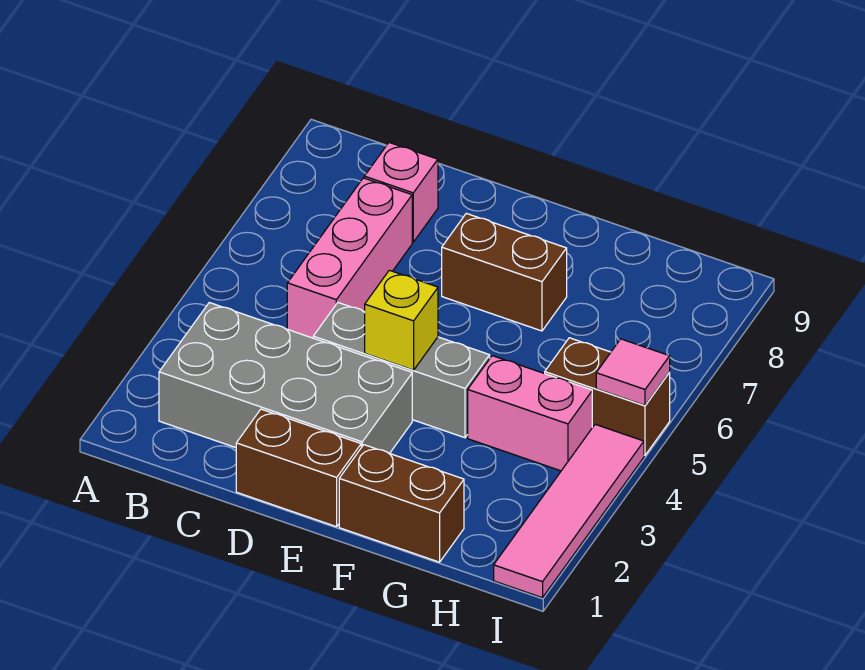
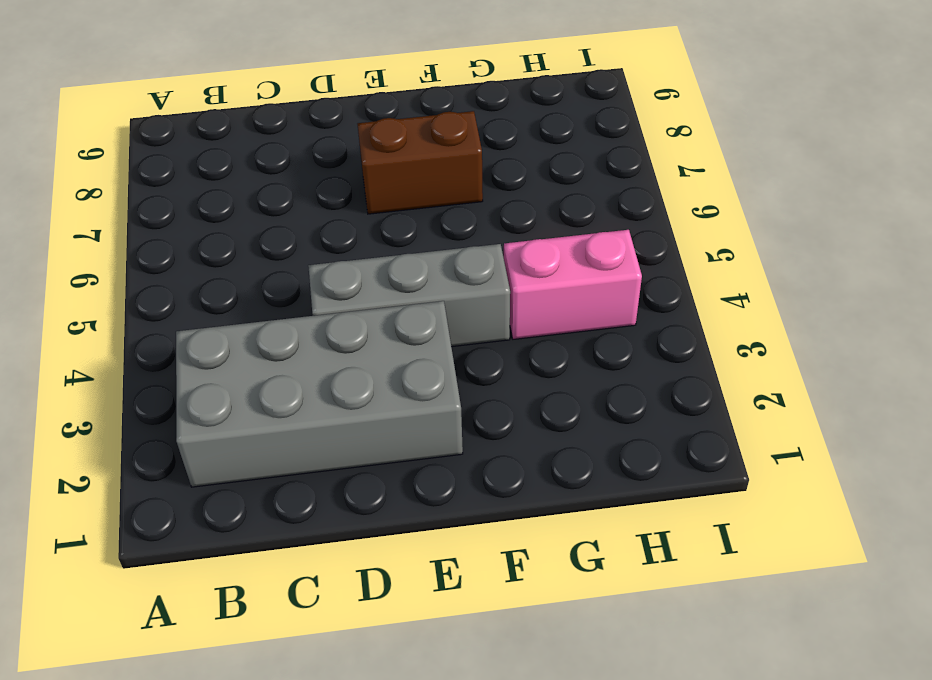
none -> pink 1x3 brick [287,178,412,338]
none -> pink 1x1 brick [364,142,438,242]
none -> brown 1x2 brick [236,409,361,527]

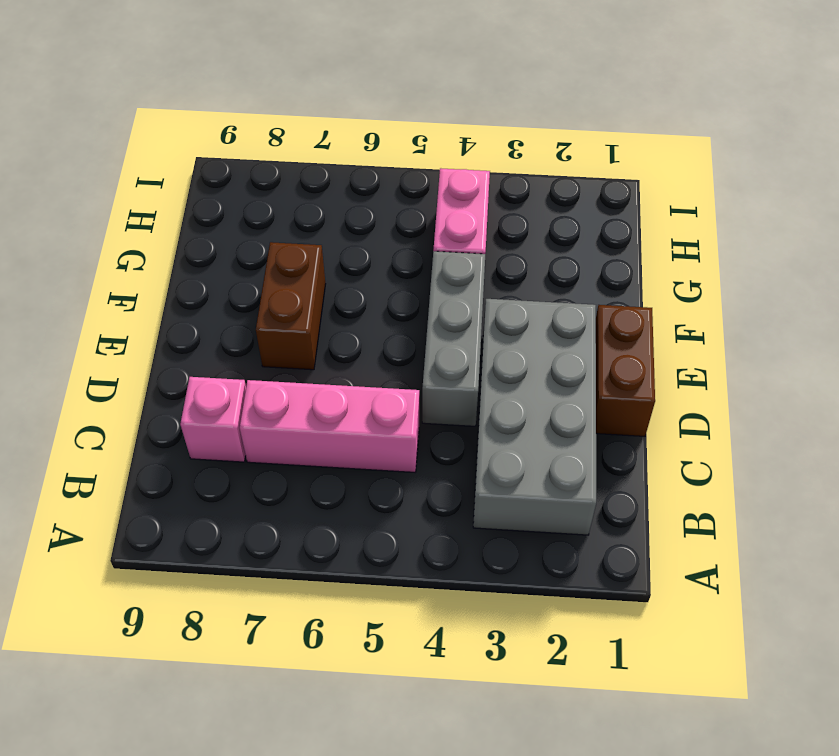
none -> brown 1x2 brick [339,445,464,562]
none -> brown 1x2 brick [545,338,670,455]
none -> pink 1x4 tile [494,424,644,598]

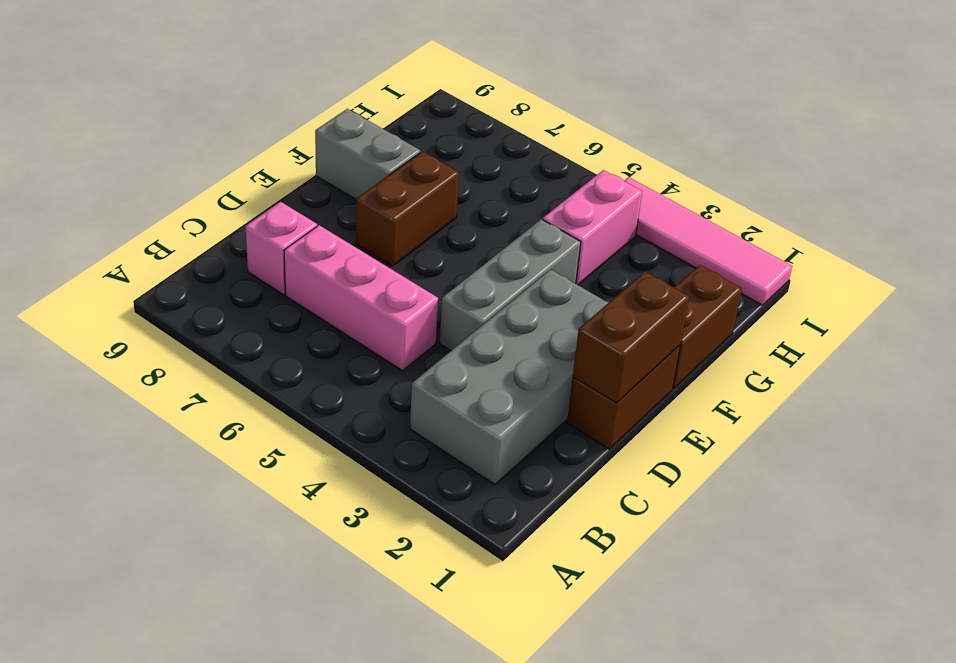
brown 1x2 brick [573,272,689,403] -> brown 1x2 brick moved to [545,338,670,455]
grey 1x2 brick [315,109,420,199] -> none
none -> yellow 1x1 brick [365,270,438,370]
none -> pink 1x1 tile [596,339,670,405]

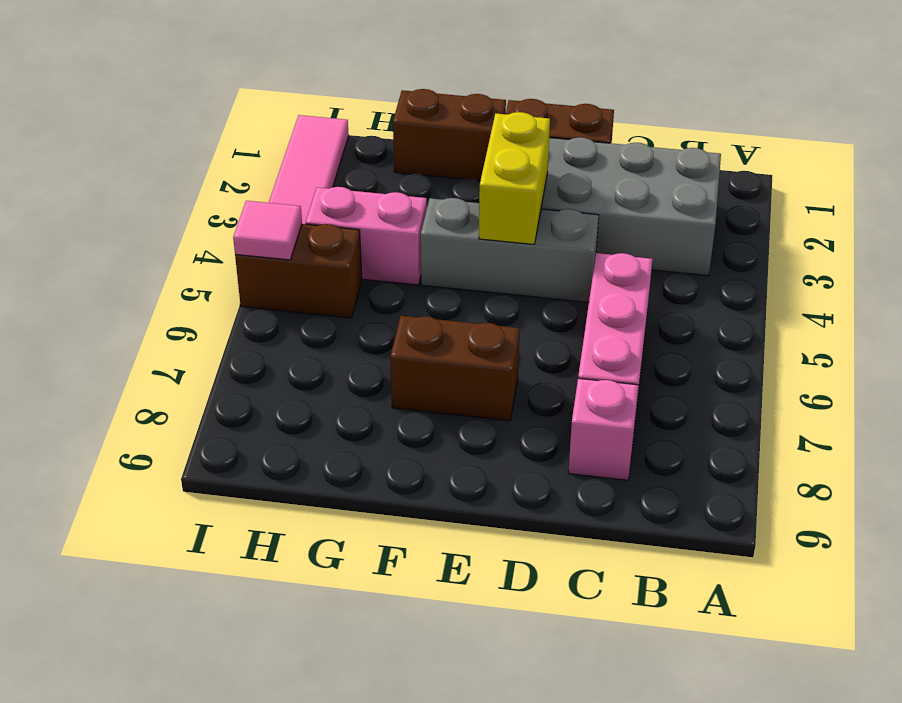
yellow 1x2 brick [479,112,550,244] -> yellow 1x1 brick [365,270,438,370]

